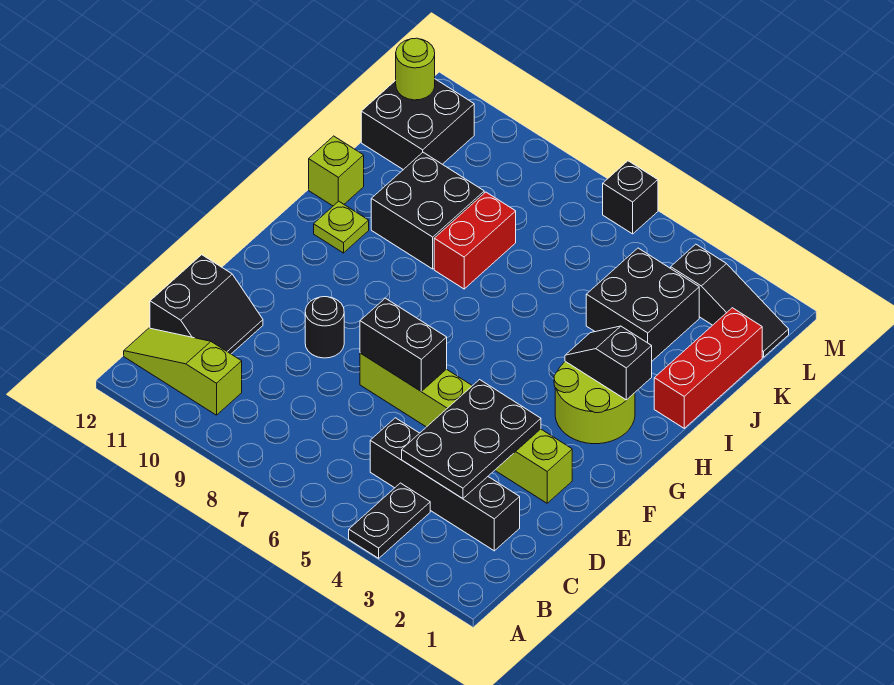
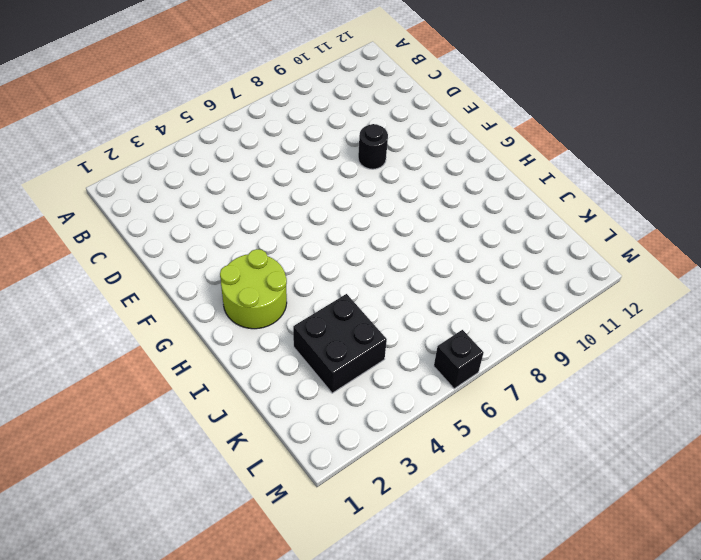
none -> black 1x2 plate [349,483,430,558]
none -> lime 1x3 slope [124,328,242,415]
none -> black 1x4 brick [370,418,520,551]

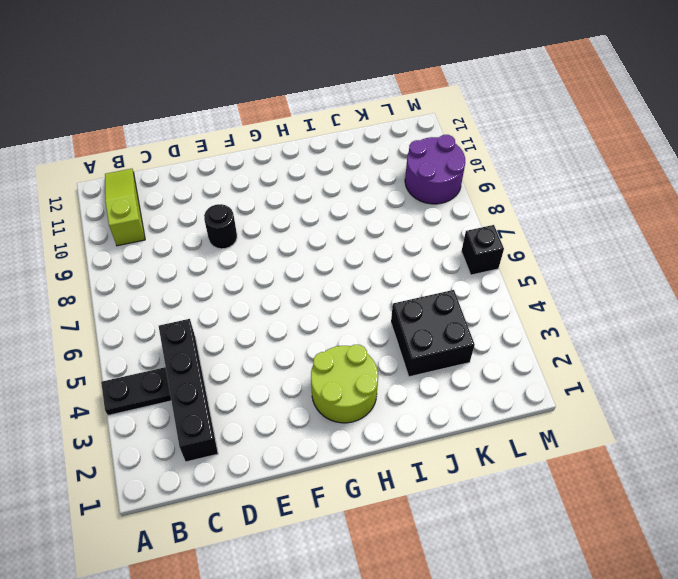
purple 2x2 round brick [405,135,465,204] -> none
none -> black 2x2 slope [150,255,263,354]
none -> lime 1x6 brick [360,353,572,503]
none -> lime 1x1 plate [314,201,369,253]

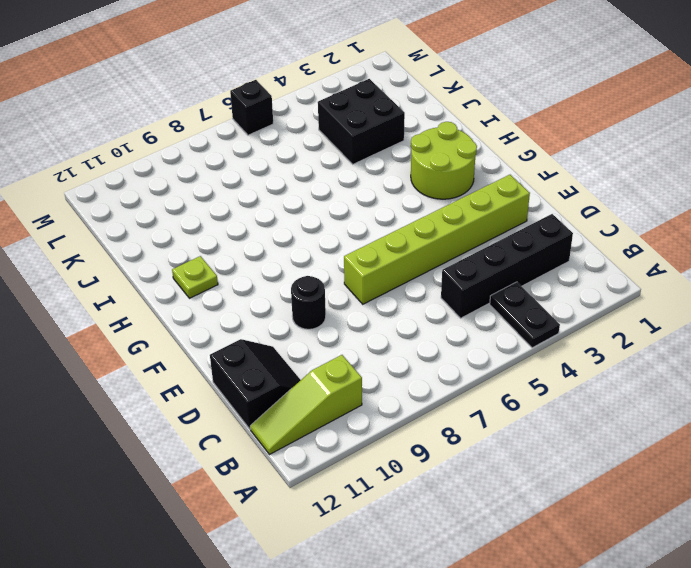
none -> red 1x3 brick [654,308,762,428]
none -> red 1x2 brick [434,192,516,289]
none -> black 2x2 brick [371,152,484,269]

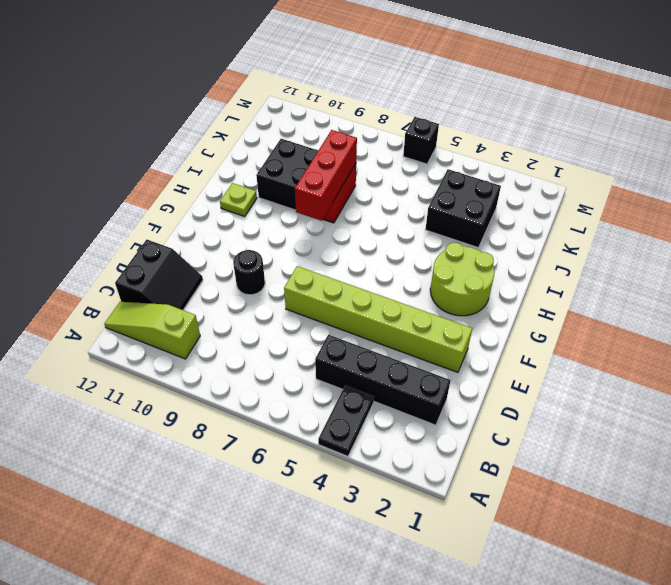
red 1x3 brick [295,130,357,221] -> red 1x3 brick moved to [654,308,762,428]
none -> lime 1x1 brick [309,136,364,206]
none -> black 2x2 brick [361,79,474,170]
none -> black 1x3 slope [671,244,789,357]

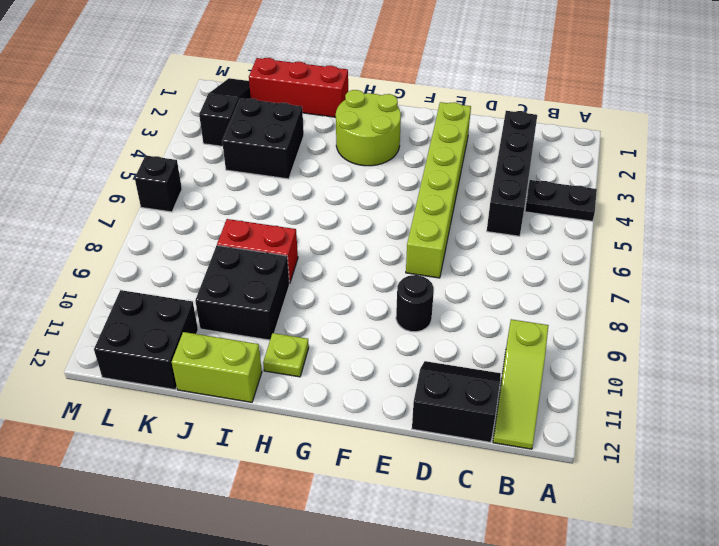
lime 1x2 brick [172,332,262,402] -> lime 1x1 brick [309,136,364,206]
none -> black 2x3 plate [402,380,541,499]
none -> black 1x2 brick [360,298,447,391]
none -> black 1x2 slope [565,326,652,400]

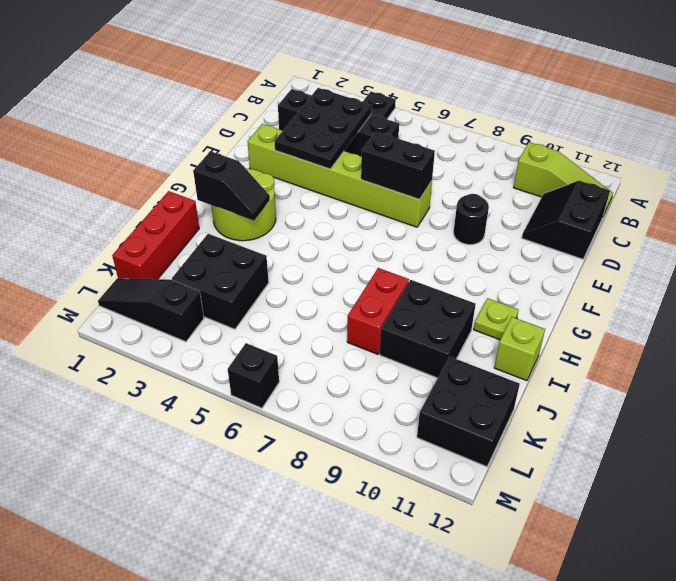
none -> lime 1x1 round brick [396,38,435,100]

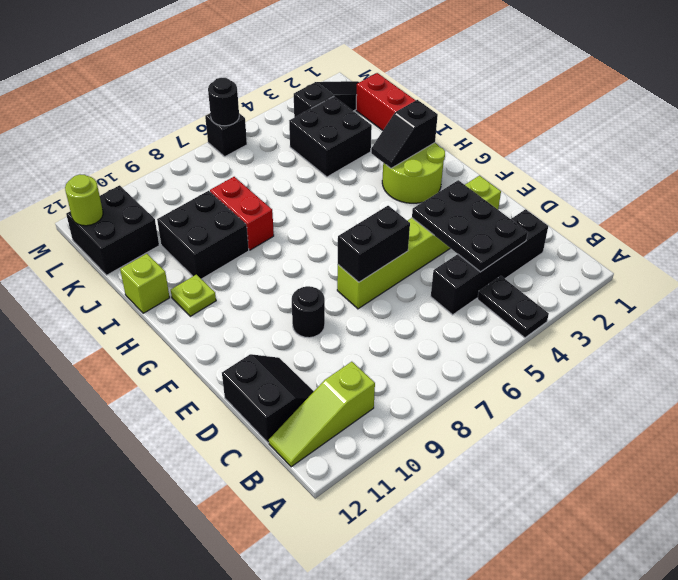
black 1x1 round brick [208,78,239,126] -> none

